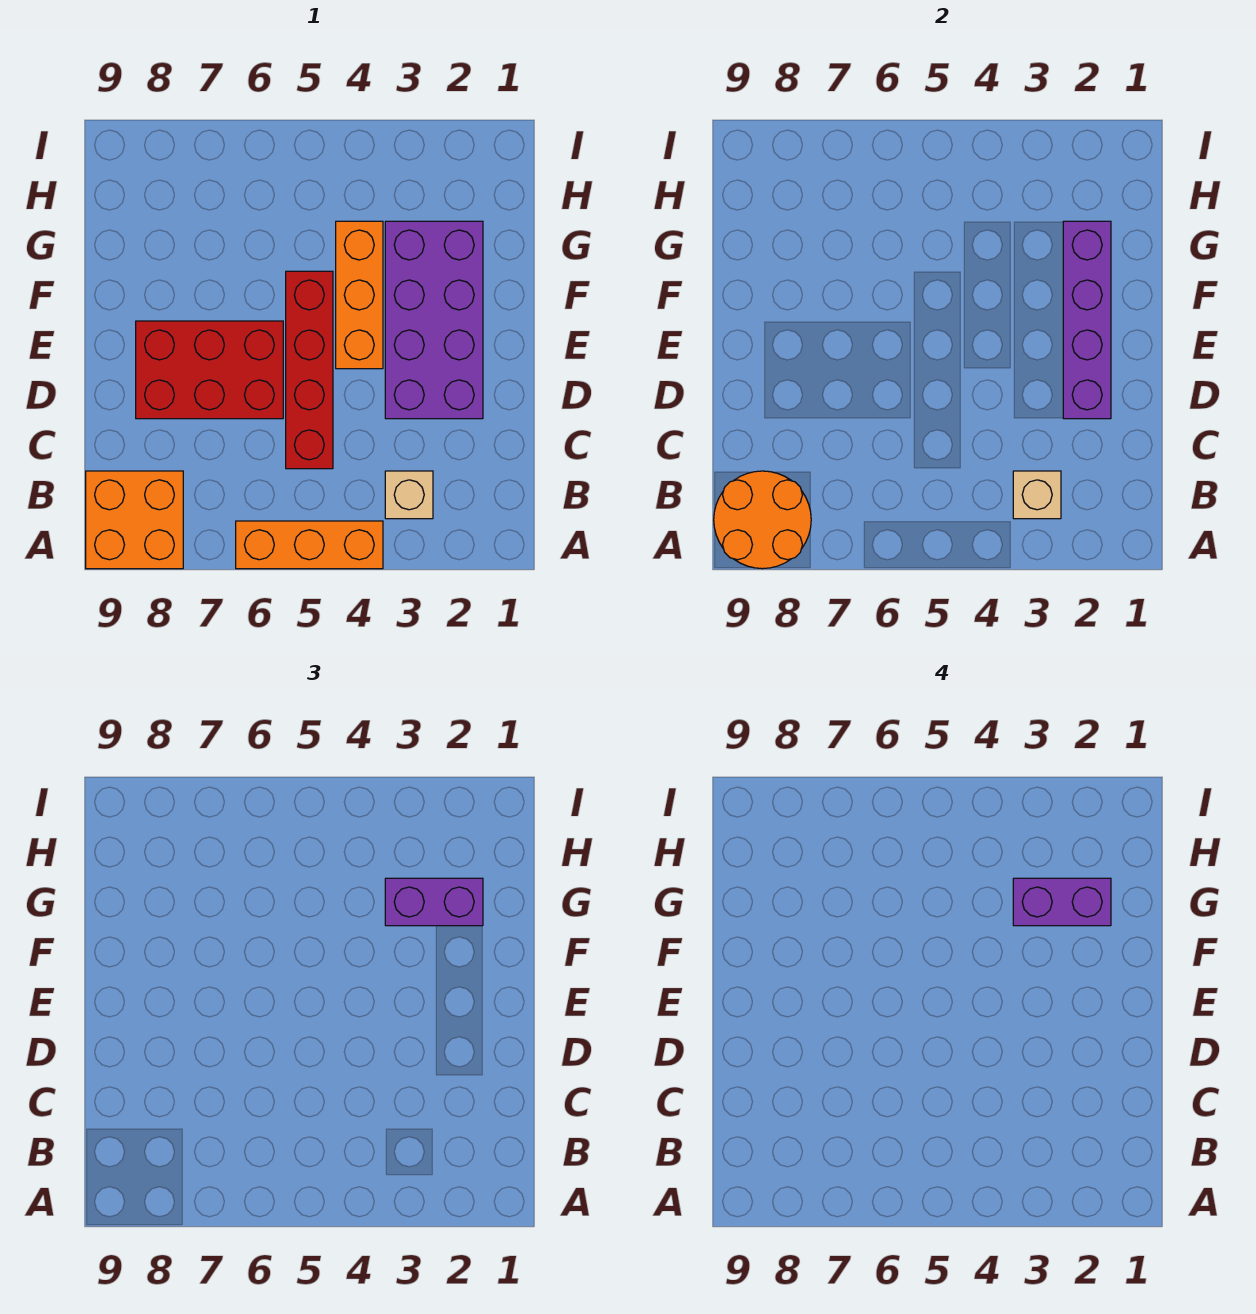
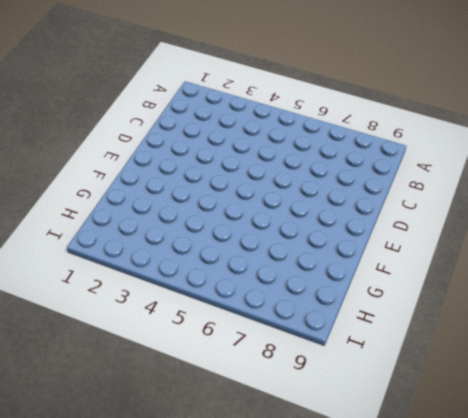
none -> orange 1x3 brick [236,521,383,569]
none -> orange 2x2 brick [86,471,183,569]
none -> tan 1x1 brick [385,471,433,519]

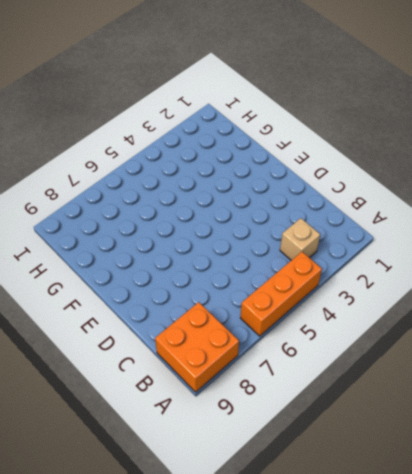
none -> red 1x4 brick [286,271,333,469]
none -> purple 2x4 brick [385,221,483,419]
none -> red 2x3 brick [136,321,283,419]

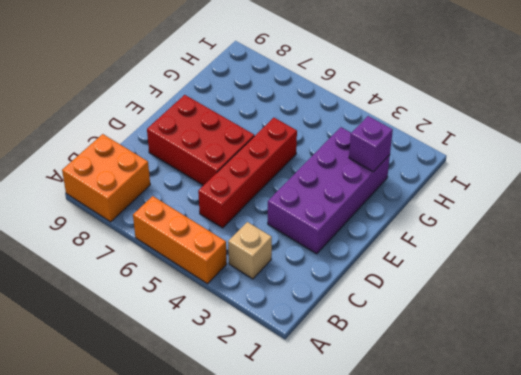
purple 1x1 brick [349,116,393,172] -> purple 1x4 brick [1063,221,1111,419]
none -> orange 1x3 brick [336,221,383,369]
none -> orange 2x2 round brick [714,471,811,569]
none -> tan 1x1 brick [1013,471,1061,519]

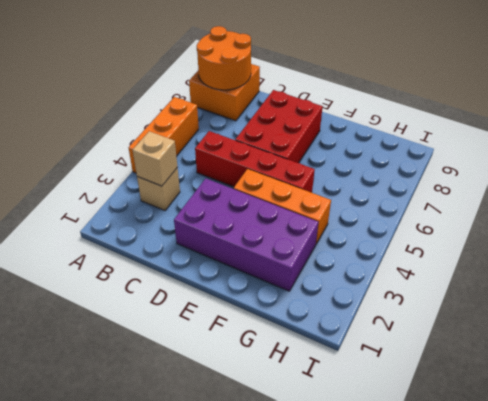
none -> purple 1x4 brick [1063,221,1111,419]
none -> purple 1x2 brick [385,878,483,926]
none -> purple 1x2 brick [1013,878,1111,926]

